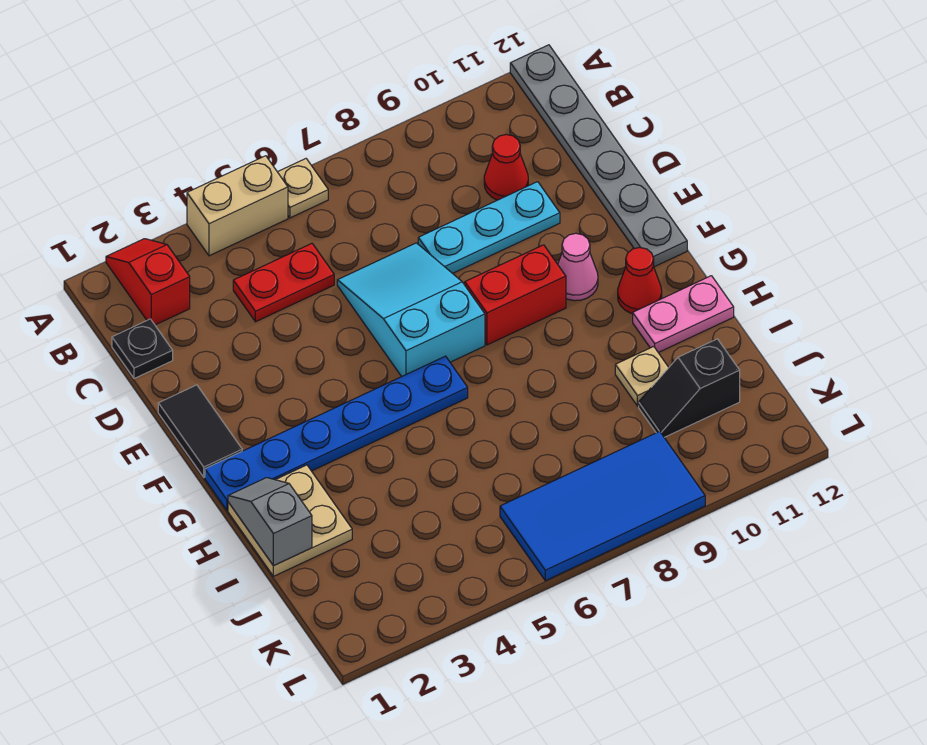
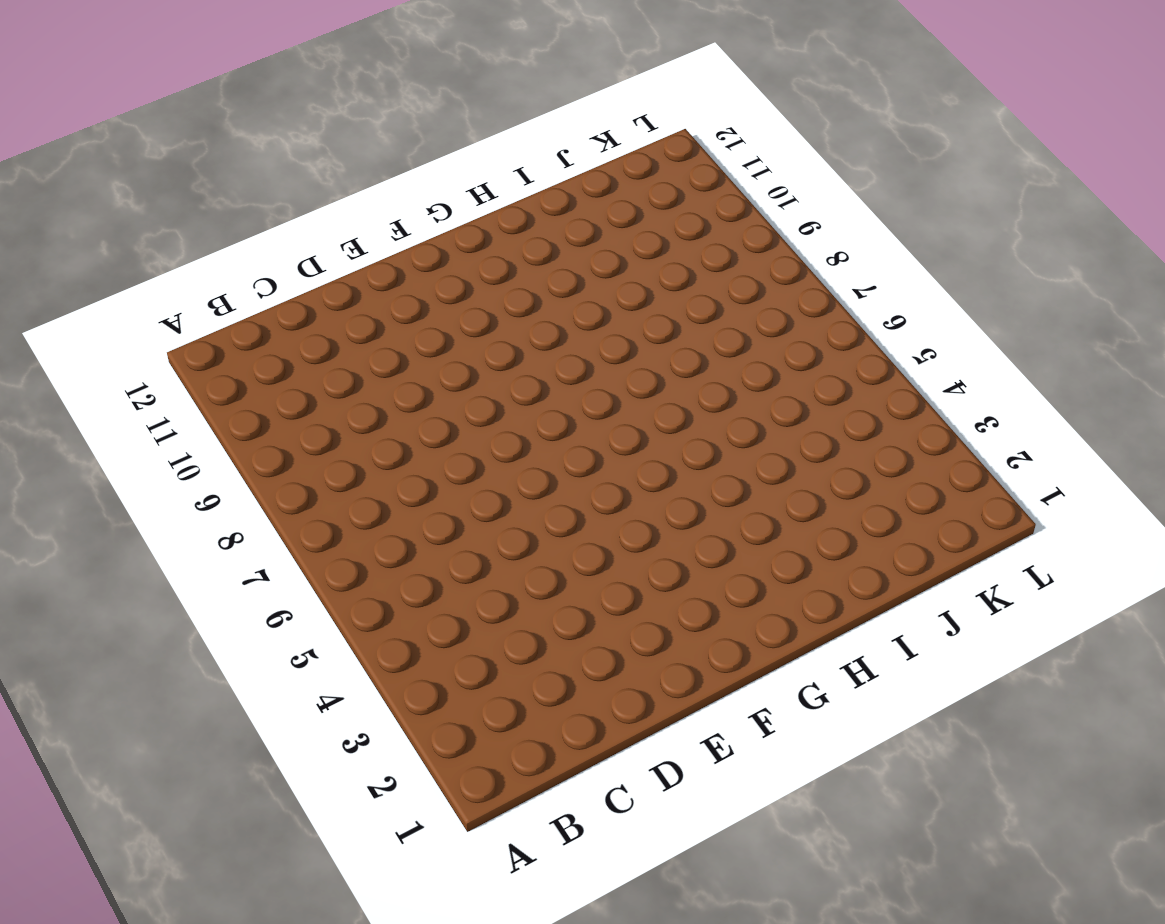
none -> red 1x2 slope [106,239,190,325]
none -> tan 1x2 brick [187,156,288,256]
none -> tan 1x1 plate [278,159,328,218]

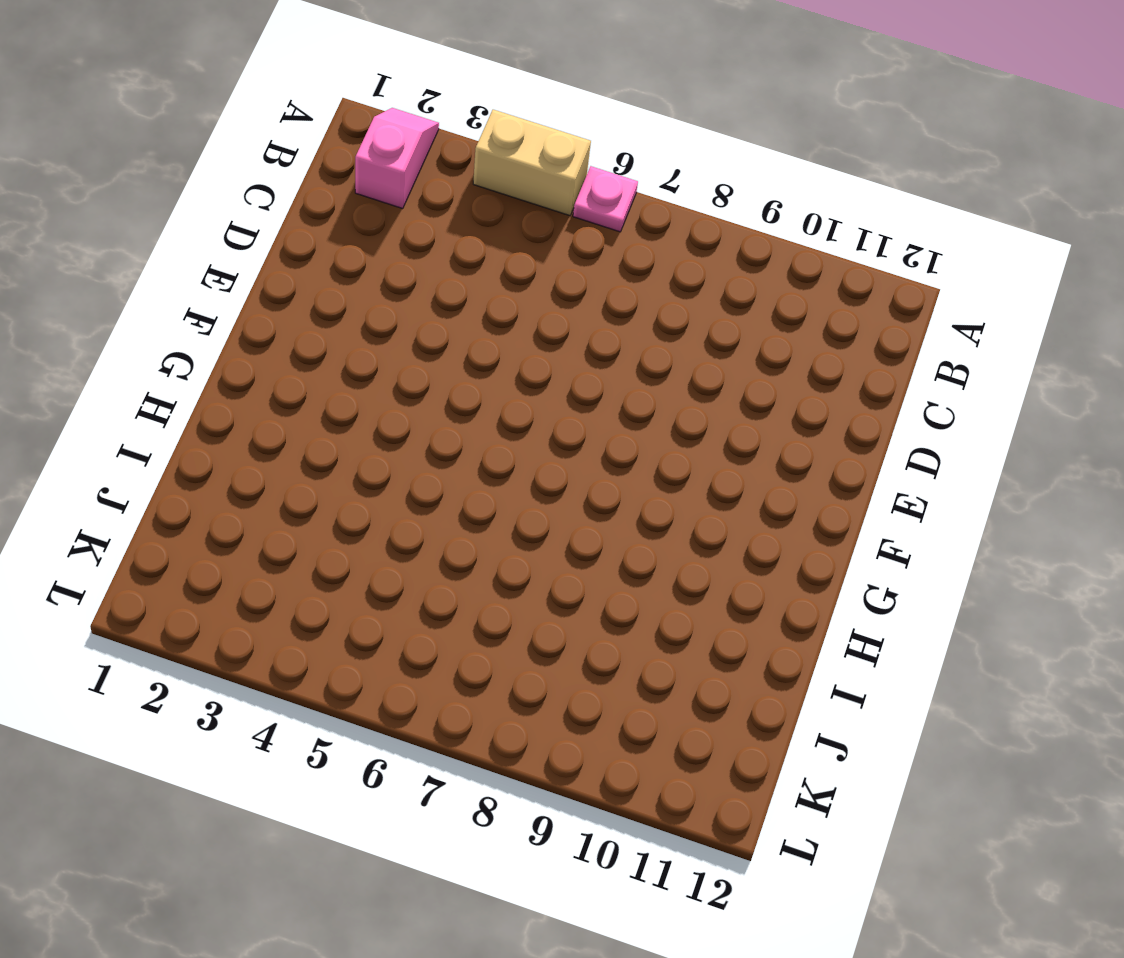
pink 1x2 slope [355,108,439,208] -> red 1x2 slope [106,239,190,325]
pink 1x1 plate [573,166,638,232] -> tan 1x1 plate [278,159,328,218]
none -> grey 1x6 plate [510,45,687,267]
none -> black 1x1 plate [112,319,173,379]
none -> red 1x2 plate [233,243,334,322]

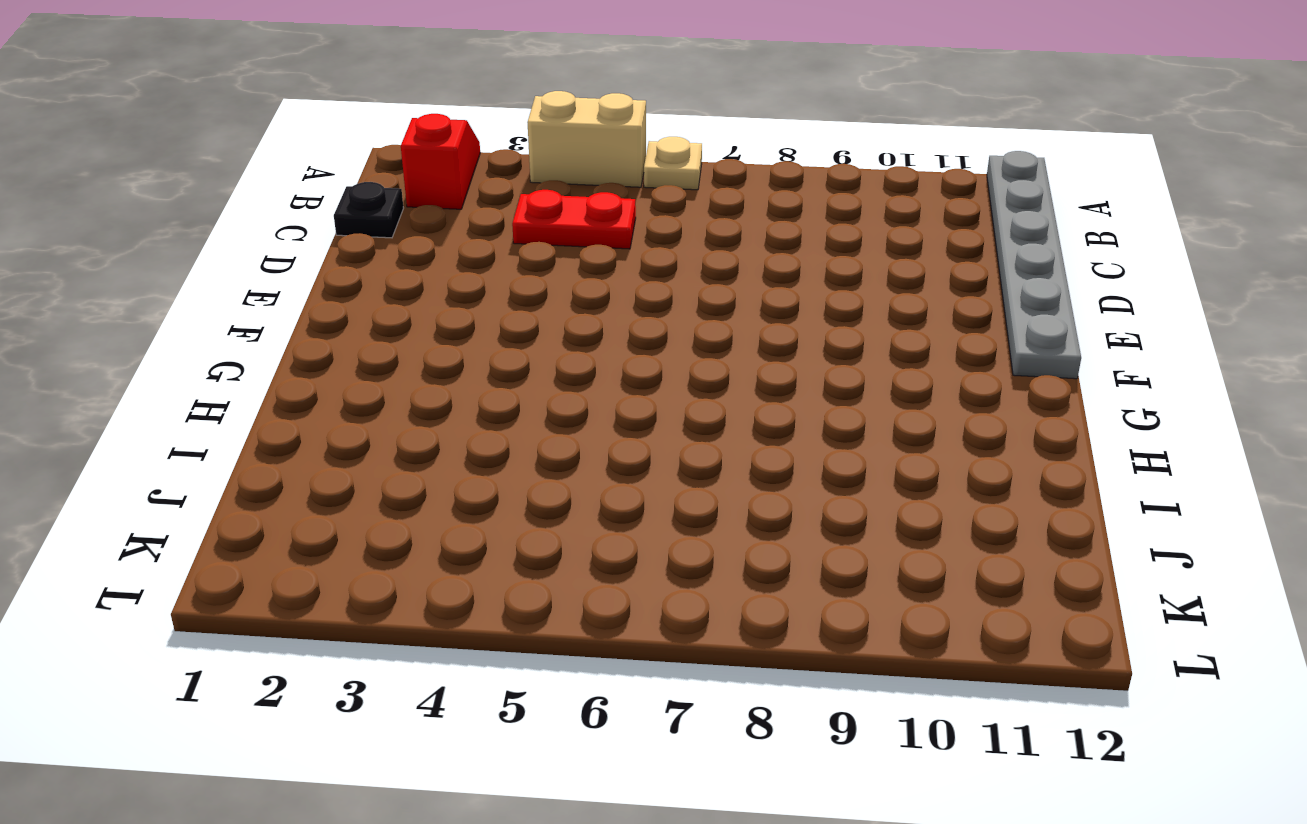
none -> red 1x1 cone [484,134,528,200]
none -> cyan 2x3 slope [337,243,485,377]
none -> cyan 1x3 plate [418,182,560,273]

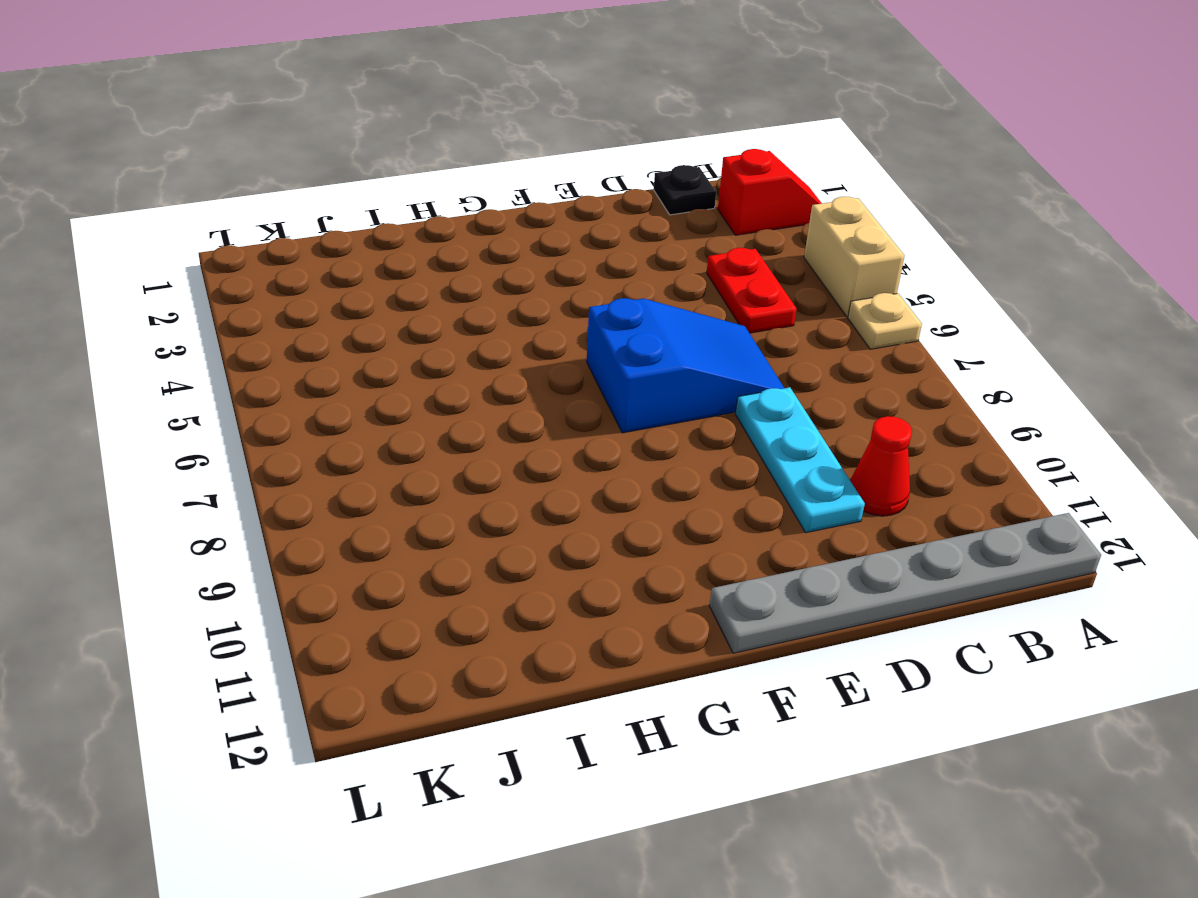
blue 2x3 slope [587,298,784,433] -> cyan 2x3 slope [337,243,485,377]
none -> black 1x2 tile [158,385,242,477]
none -> red 1x2 brick [465,245,566,345]
none -> pink 1x1 cone [558,233,598,301]

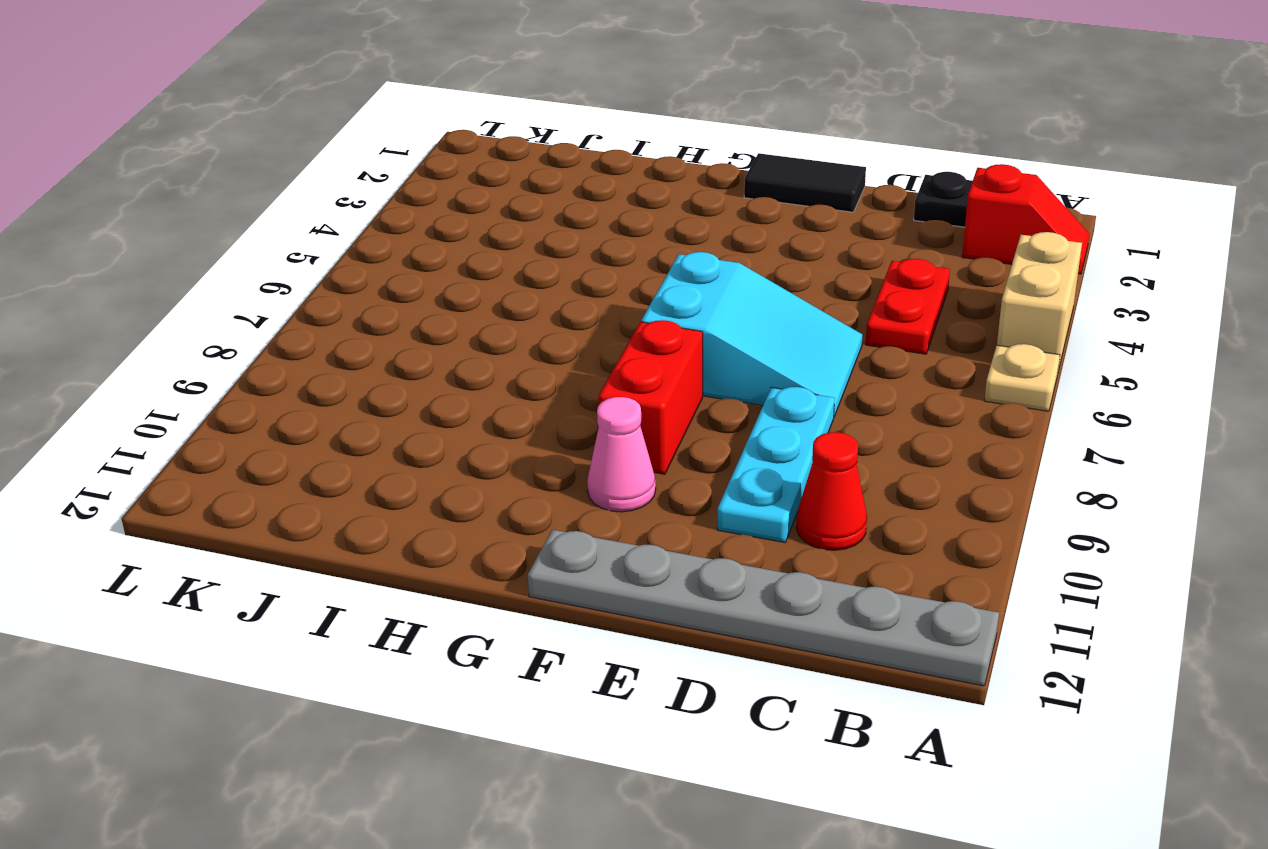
none -> blue 1x6 plate [205,356,468,510]
none -> red 1x1 cone [618,247,662,314]
none -> tan 2x2 plate [228,465,352,576]

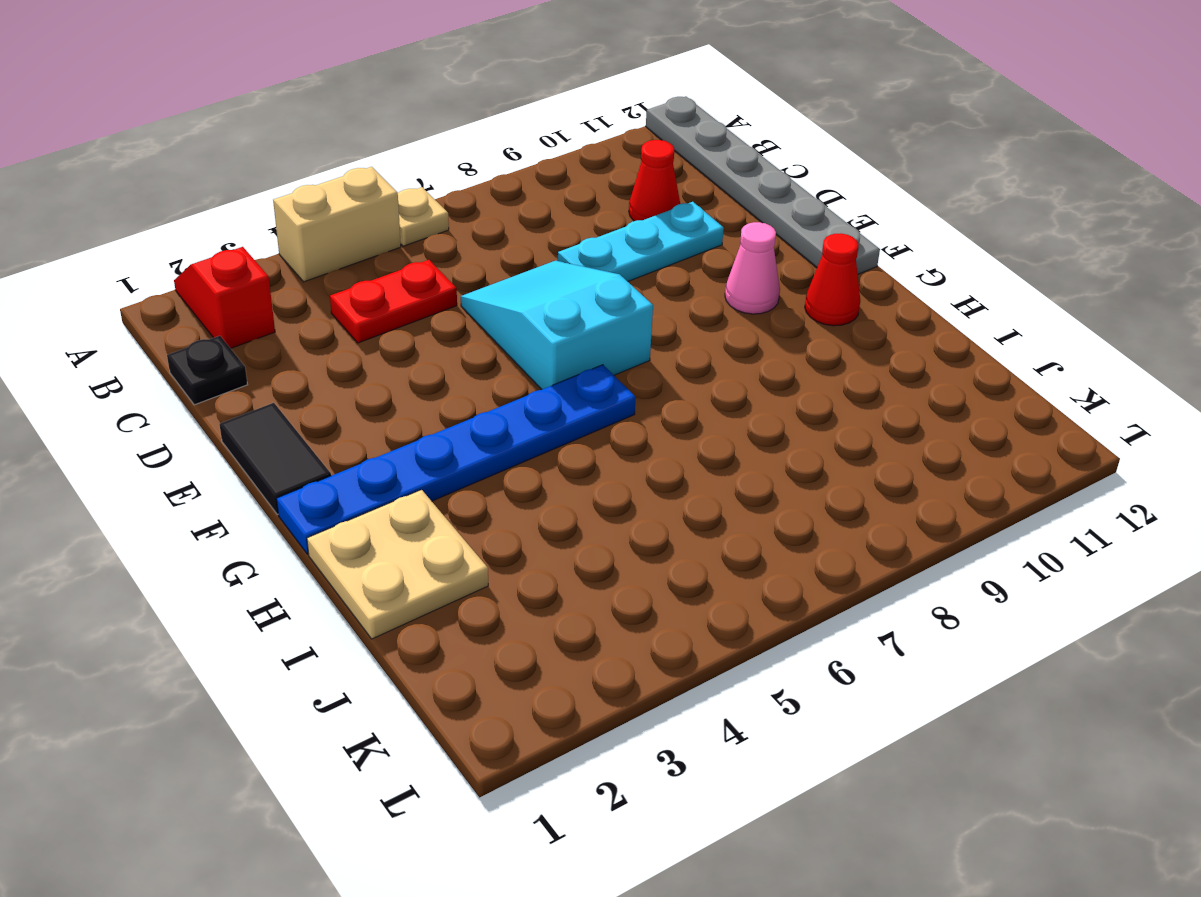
none -> red 1x2 brick [465,245,566,345]
none -> pink 1x2 plate [633,276,734,353]
none -> tan 1x1 plate [615,347,669,406]

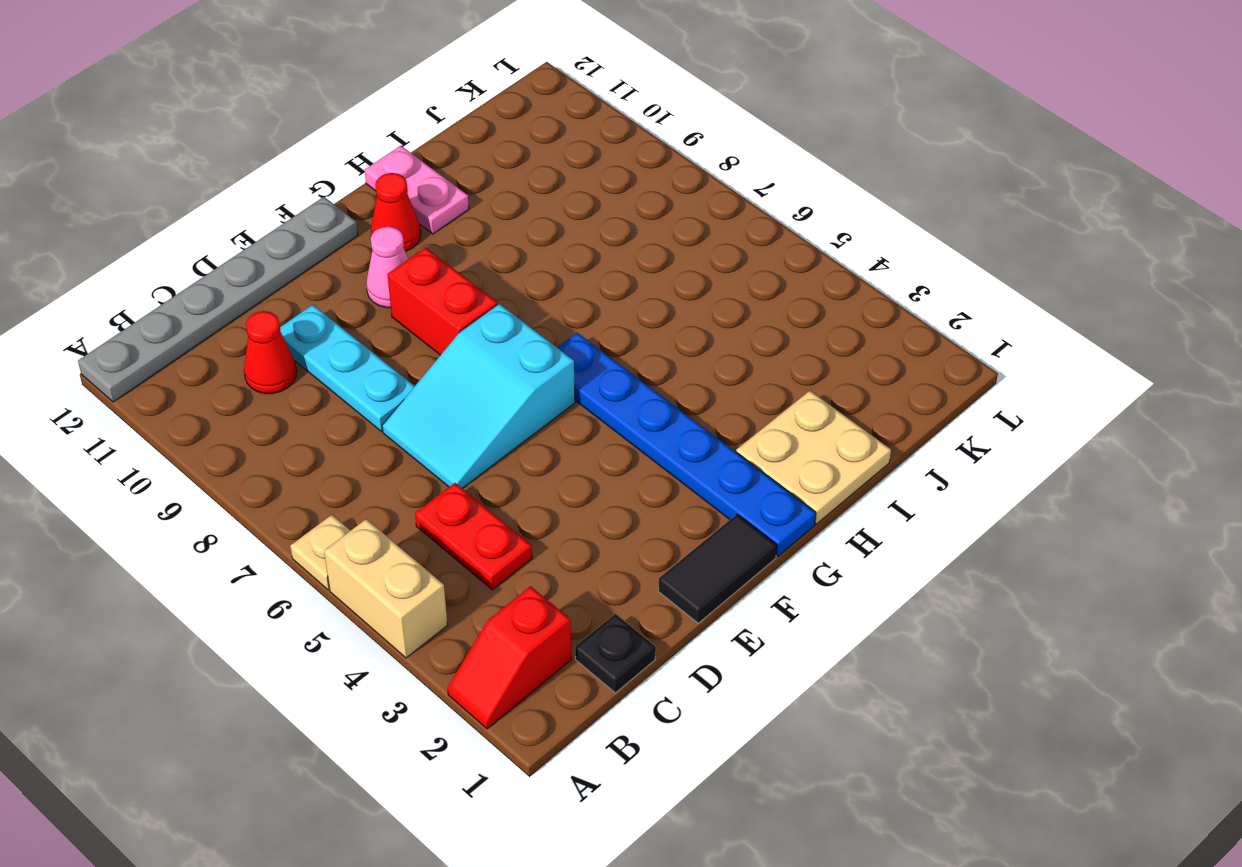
none -> tan 1x1 plate [615,347,669,406]
none -> black 1x2 slope [639,339,740,437]
none -> blue 2x4 tile [500,431,705,581]

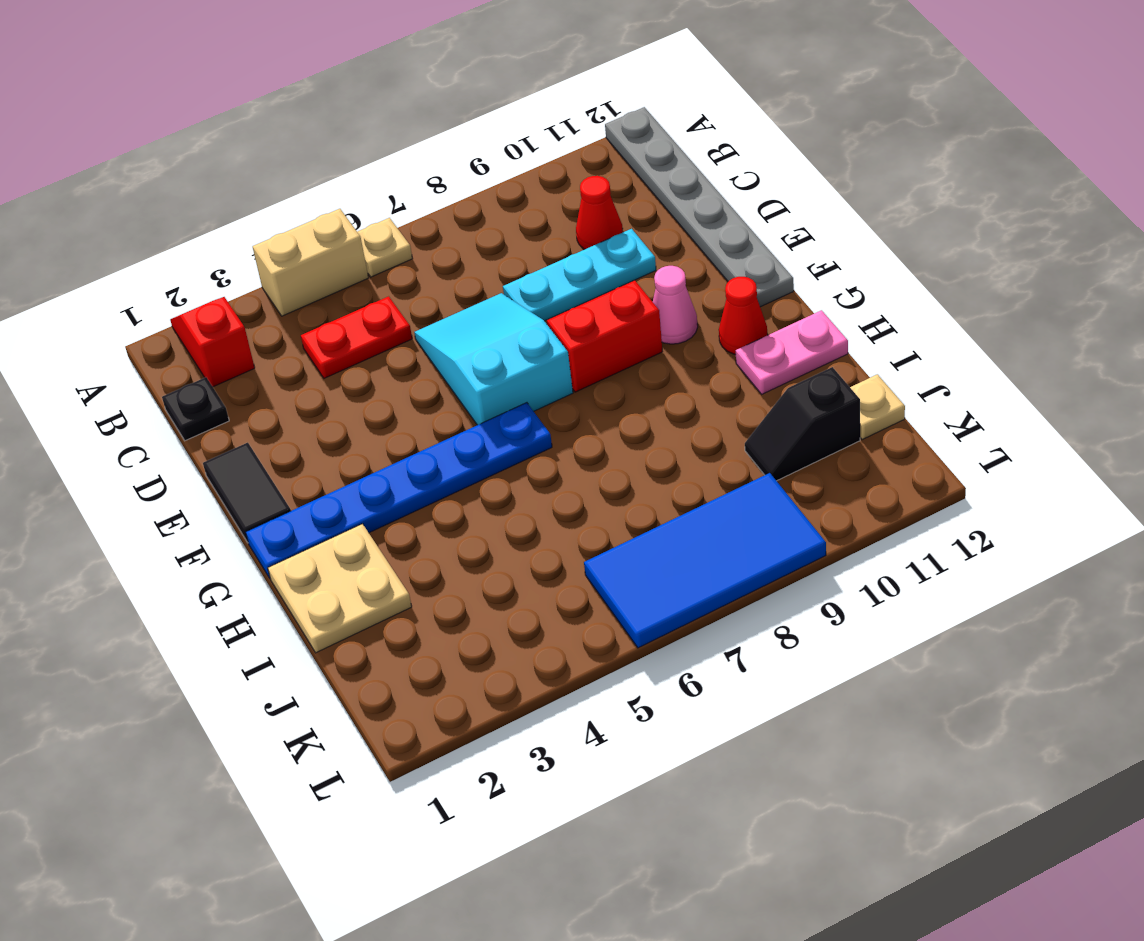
tan 1x1 plate [850,374,905,440] -> tan 1x1 plate moved to [615,347,669,406]
none -> grey 1x2 slope [228,478,312,566]

